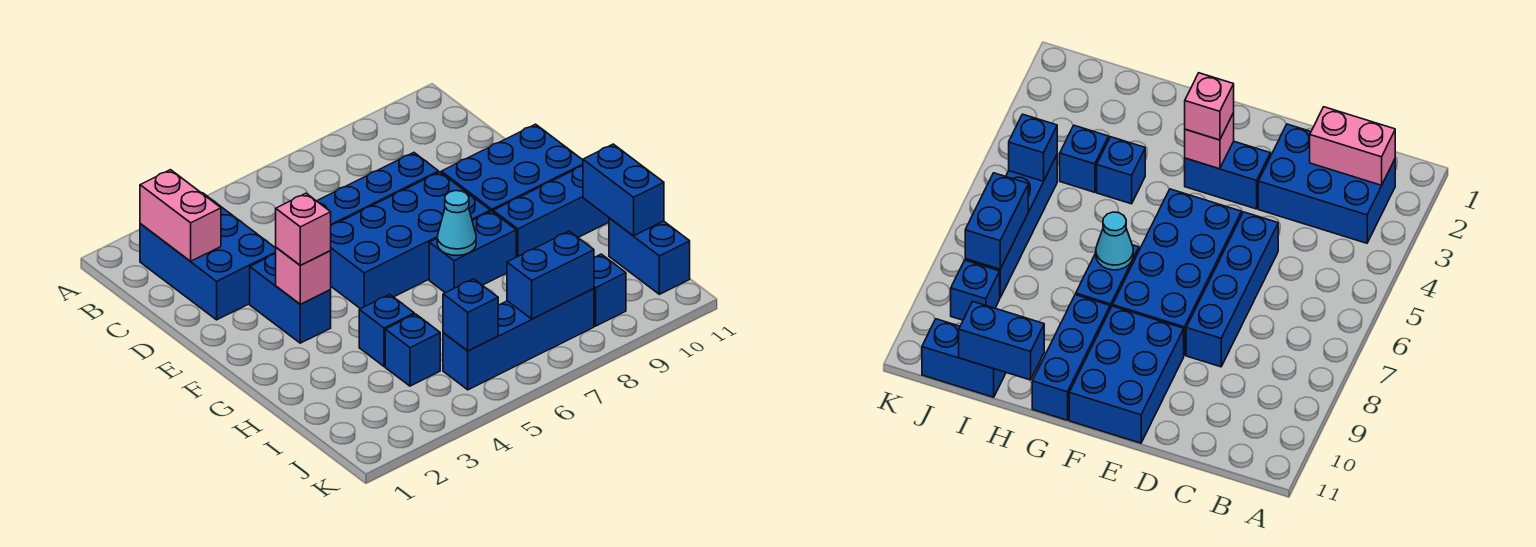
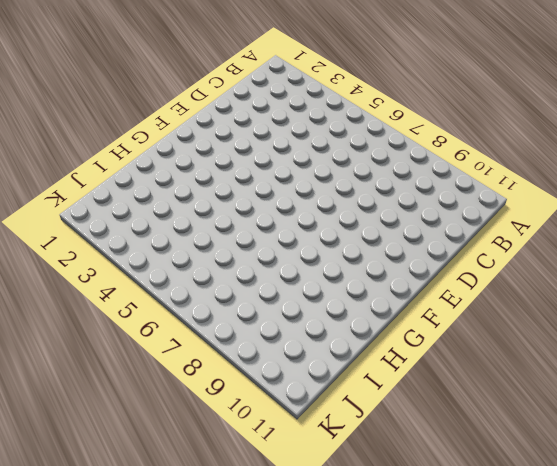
none -> blue 2x3 brick [140,193,276,320]
none -> blue 1x4 brick [317,153,439,225]
none -> blue 1x2 brick [250,254,331,343]

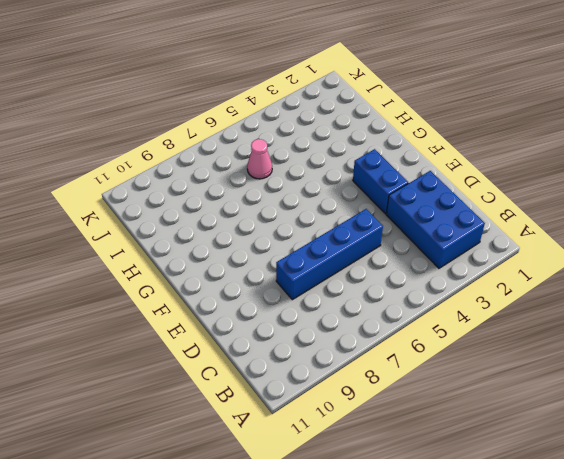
pink 1x1 cone [247,139,272,179] -> none
none -> blue 2x4 brick [330,172,490,309]
none -> blue 2x3 brick [441,124,583,212]
none -> blue 1x2 brick [429,211,516,293]

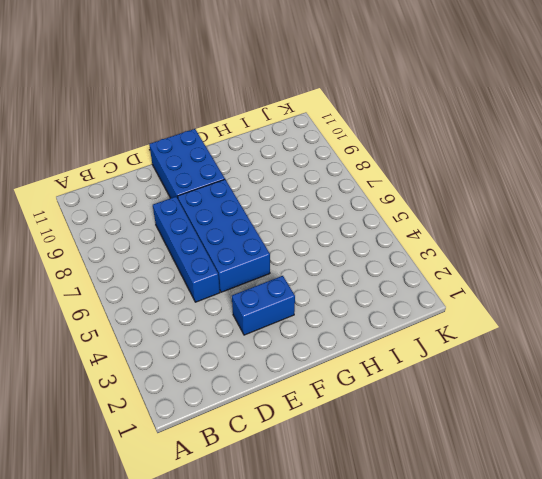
none -> blue 2x3 brick [140,193,276,320]
none -> blue 1x2 brick [429,211,516,293]
none -> blue 1x3 brick [493,166,609,257]

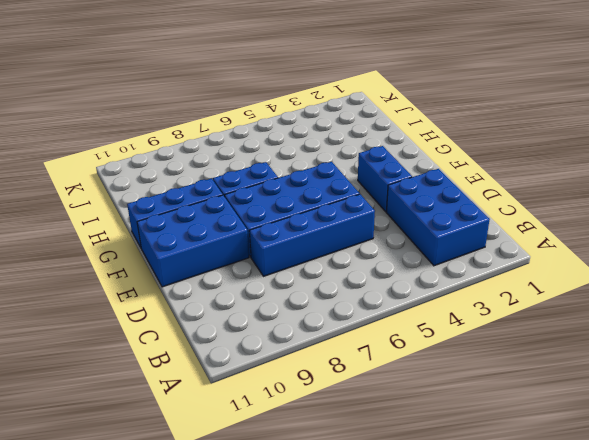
none -> blue 1x1 brick [359,295,414,366]
none -> blue 1x1 brick [385,314,440,386]
none -> blue 1x2 brick [609,218,690,294]

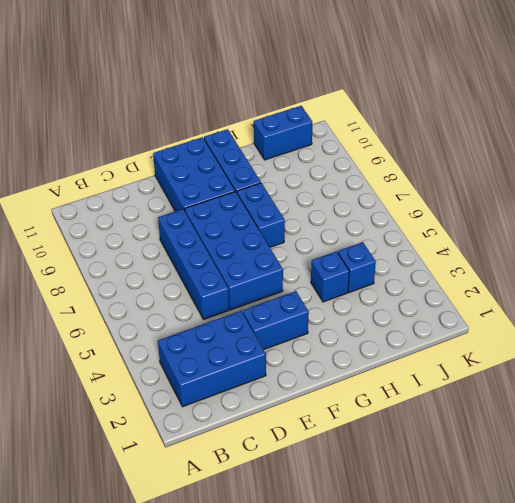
none -> blue 1x4 brick [443,288,594,390]
none -> blue 1x1 brick [594,254,626,326]
none -> pink 1x2 brick [140,170,221,261]

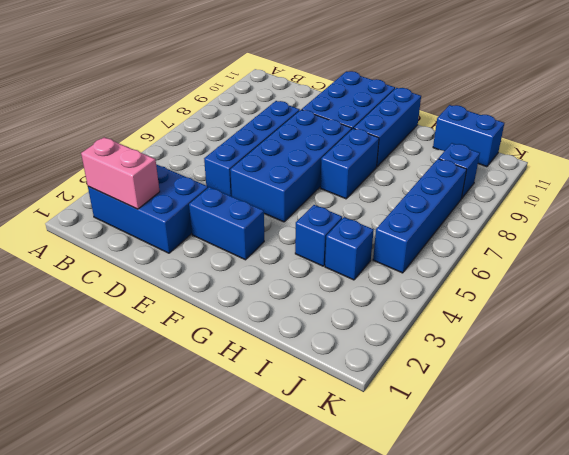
none -> pink 1x1 brick [276,247,331,304]
none -> cyan 1x1 cone [437,191,476,256]
none -> blue 1x2 brick [583,144,664,236]

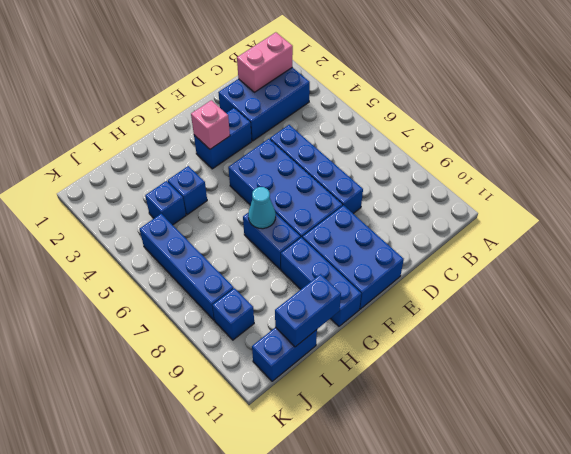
none -> blue 1x1 brick [443,279,498,351]
none -> blue 1x2 brick [507,231,594,319]
none -> pink 1x1 brick [276,193,331,265]

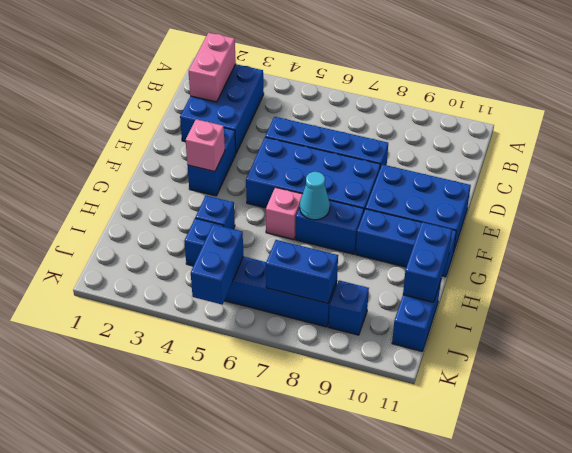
pink 1x1 brick [266,187,303,240] -> pink 1x1 brick moved to [276,193,331,265]
blue 1x2 brick [191,224,243,304] -> blue 1x1 brick [443,279,498,351]

